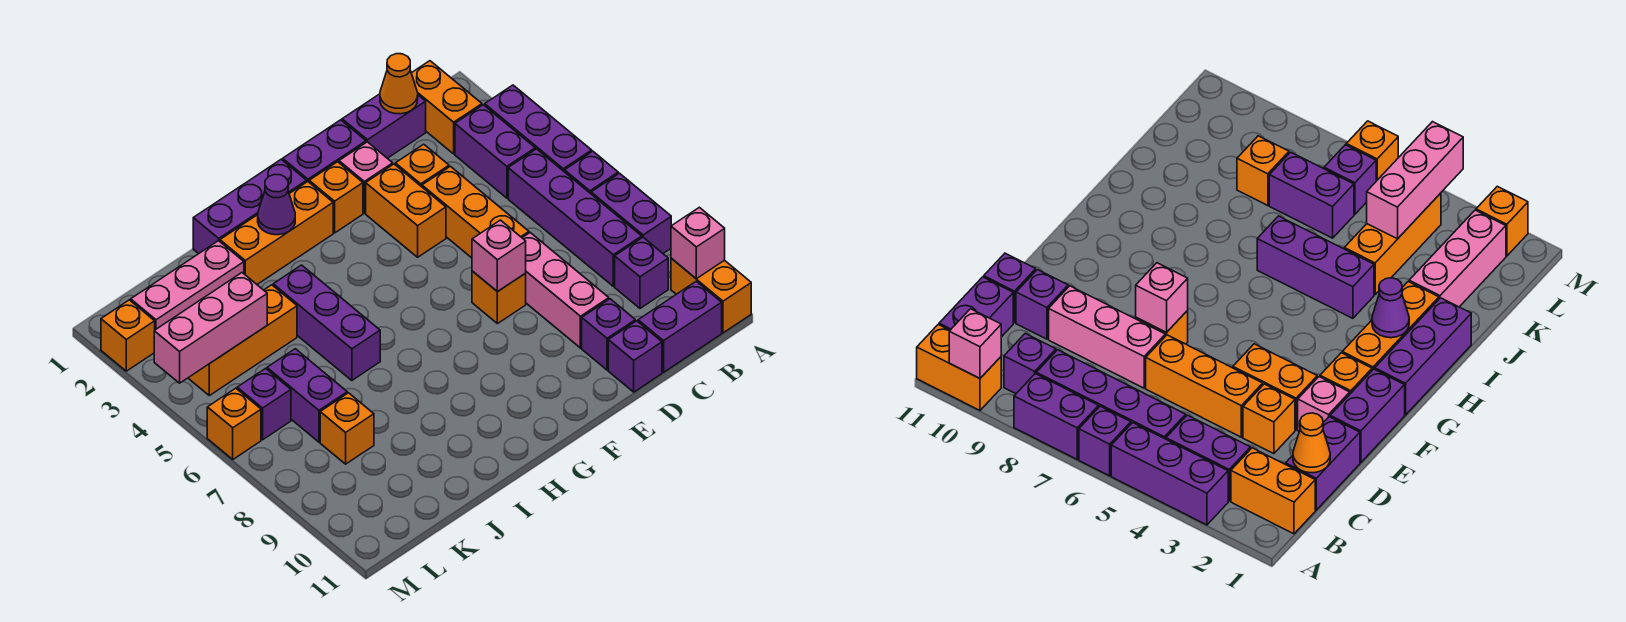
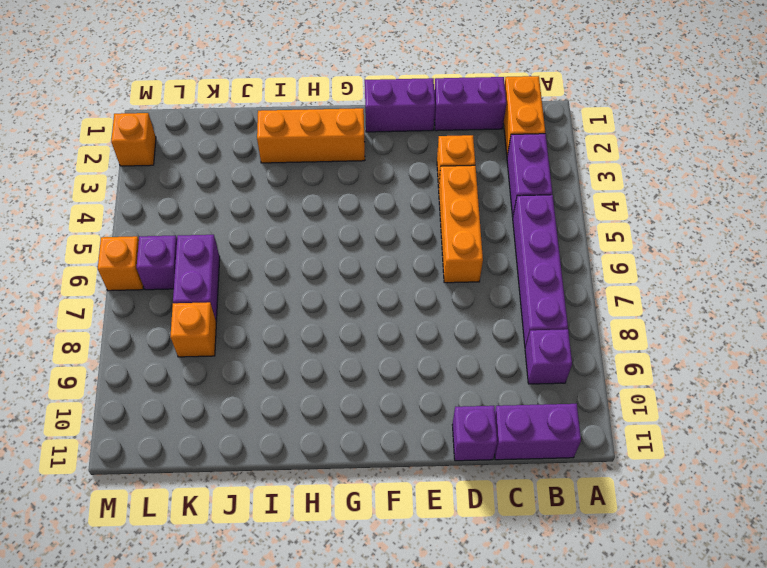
none -> purple 1x3 brick [485,85,592,172]
none -> purple 1x1 brick [565,151,618,194]
none -> purple 1x2 brick [591,173,671,253]
none -> orange 1x2 brick [671,258,751,333]

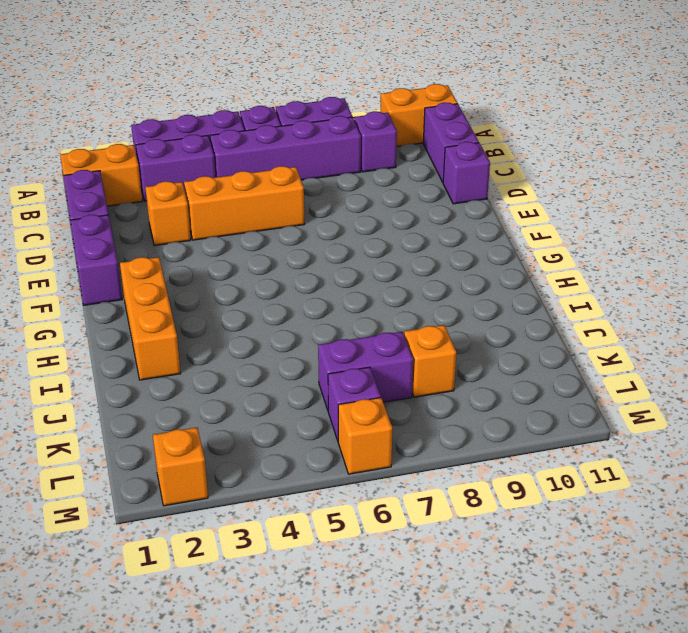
none -> pink 1x3 brick [523,233,609,348]
none -> purple 1x1 brick [582,299,635,370]
none -> pink 1x1 brick [339,142,393,213]
none -> orange 1x2 brick [366,164,446,257]

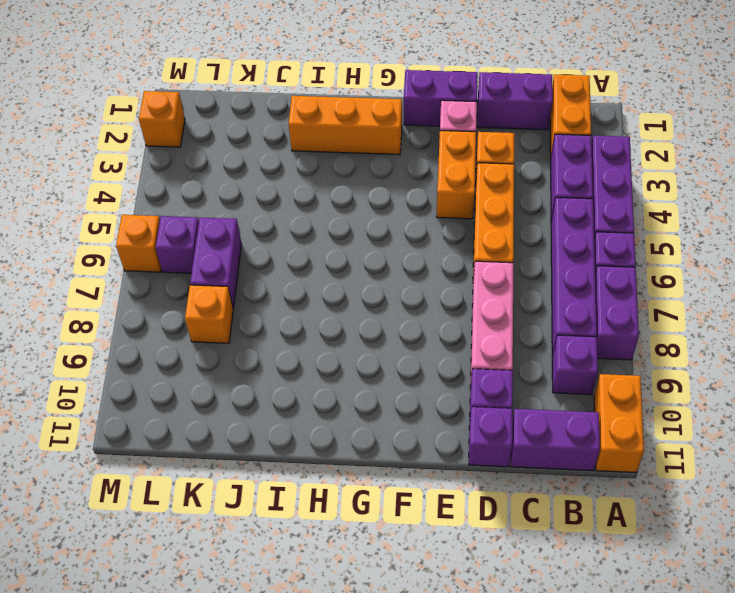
none -> orange 1x1 brick [472,271,526,324]
none -> orange 1x1 brick [309,162,363,233]
none -> purple 1x3 brick [193,159,307,254]
none -> purple 1x3 brick [273,265,380,380]

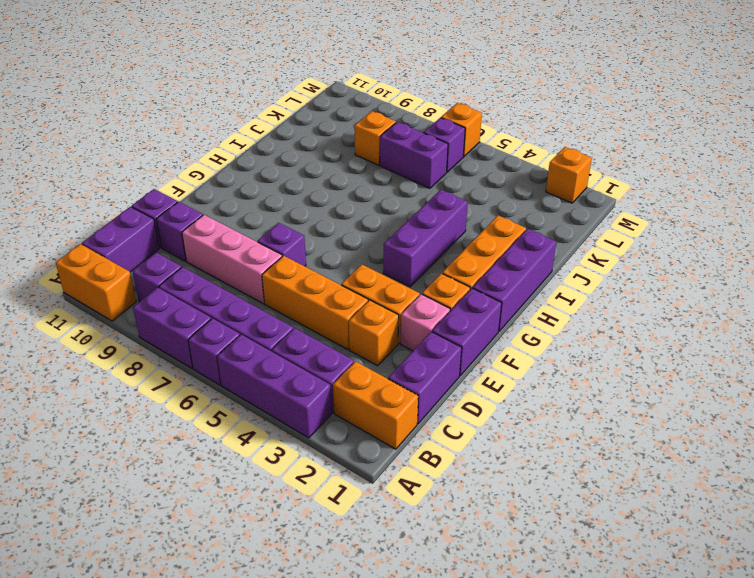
purple 1x1 brick [258,223,306,266] -> orange 1x1 brick [472,271,526,324]
purple 1x3 brick [383,190,468,287] -> purple 1x3 brick turned to [273,265,380,380]
none -> pink 1x3 brick [131,241,244,330]
none -> orange 1x3 brick [188,285,297,396]
none -> pink 1x1 brick [671,207,725,279]
none -> orange 1x1 cone [380,54,418,114]

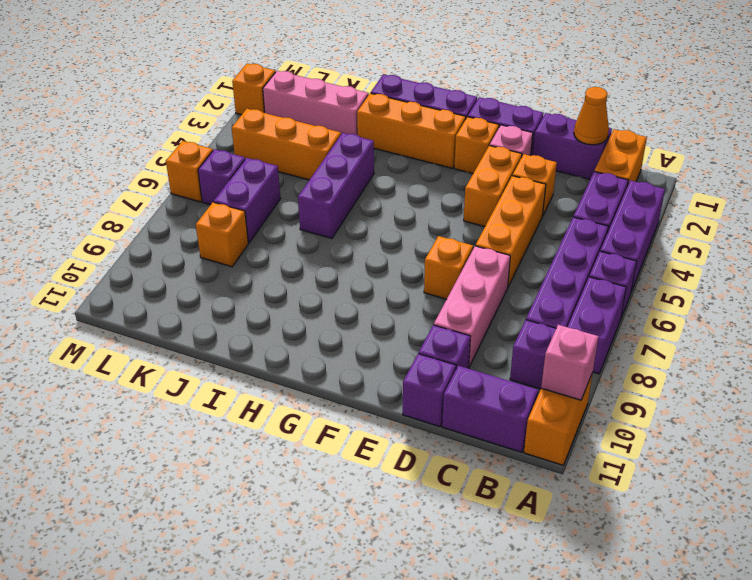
none -> pink 1x1 brick [472,220,526,292]
none -> purple 1x1 cone [258,174,295,235]
none -> pink 1x3 brick [154,273,267,383]

